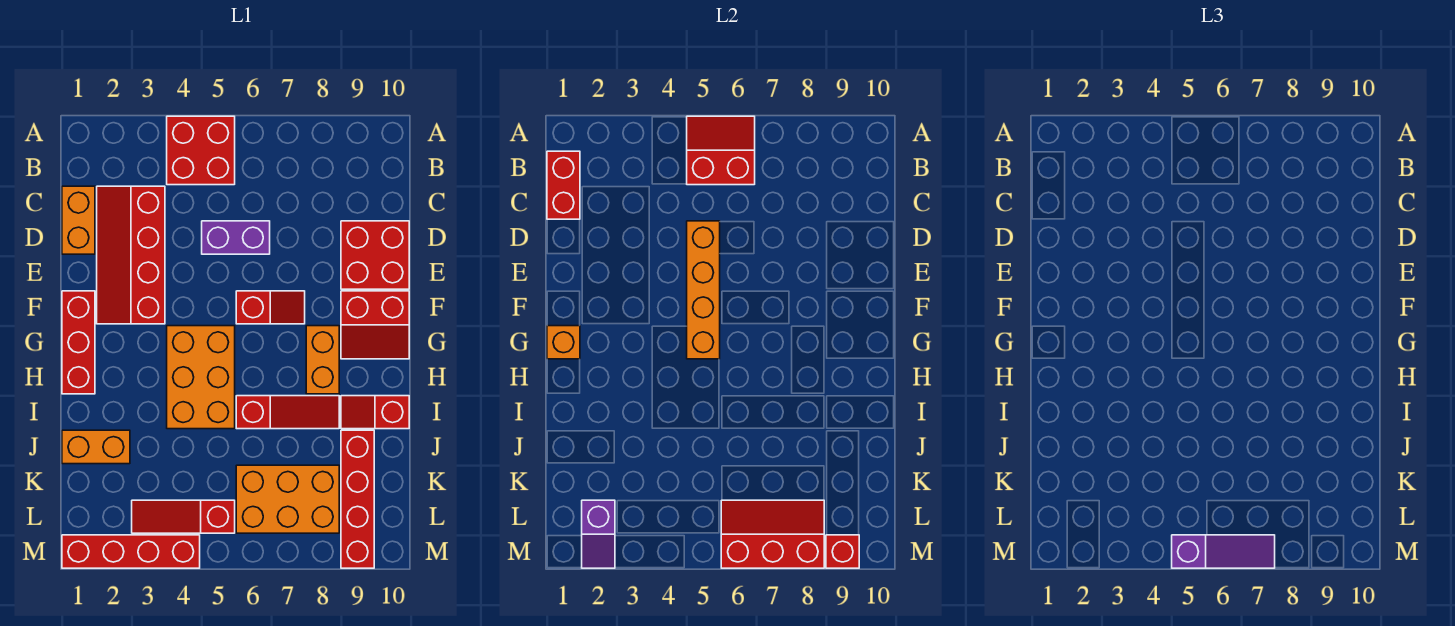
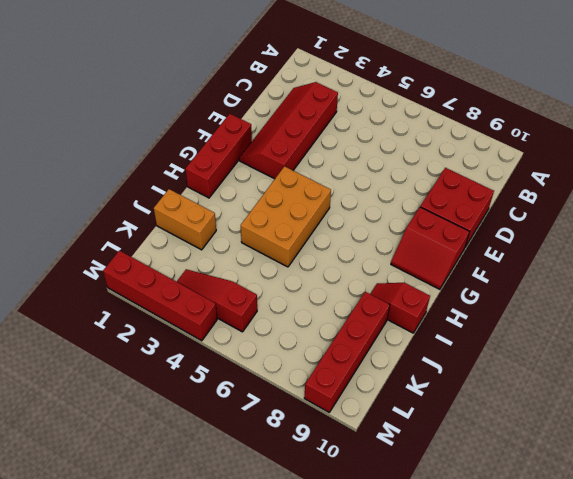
none -> red 2x2 brick [167,116,235,185]
none -> orange 1x2 brick [62,186,95,254]
none -> purple 1x2 brick [202,221,270,254]

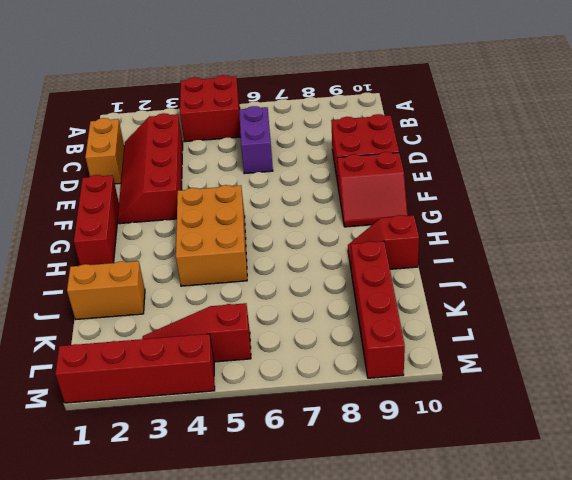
purple 1x2 brick [239,106,273,174] -> purple 1x2 brick turned to [202,221,270,254]
none -> red 1x2 slope [236,291,305,324]
none -> orange 1x2 brick [306,326,339,394]
none -> red 1x3 slope [236,396,339,429]

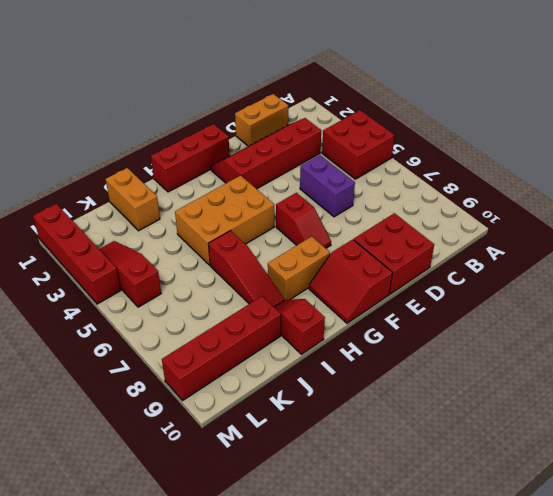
none -> orange 2x3 brick [236,465,339,533]
none -> red 2x2 slope [687,116,755,185]
none -> red 1x2 brick [547,151,580,219]

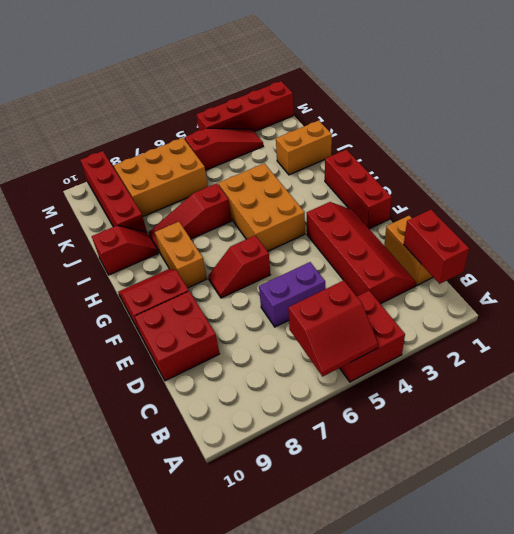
none -> orange 1x4 brick [687,221,720,359]
none -> orange 1x1 brick [547,326,580,359]
none -> purple 1x2 slope [582,500,615,568]

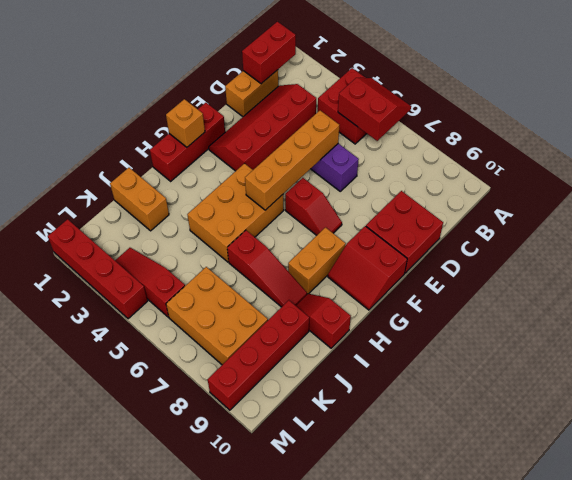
none -> purple 1x2 slope [582,500,615,568]
none -> red 2x3 slope [721,500,824,568]
none -> red 1x1 brick [826,535,859,568]

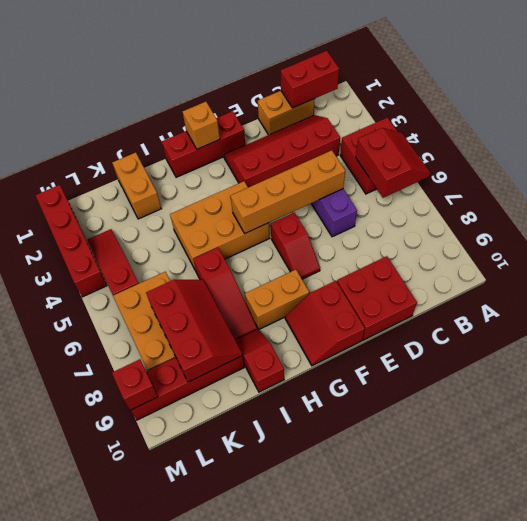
red 2x3 slope [146,280,242,382] -> red 2x3 slope moved to [721,500,824,568]
none -> purple 1x2 slope [582,500,615,568]
none -> purple 1x3 slope [1172,535,1275,568]

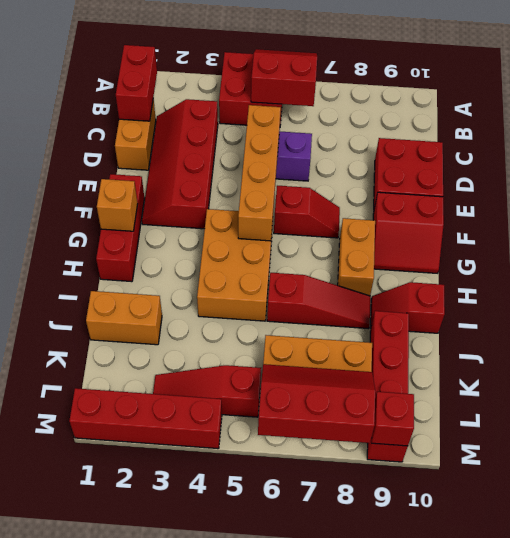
none -> purple 1x2 slope [582,500,615,568]
none -> purple 1x3 slope [1172,535,1275,568]

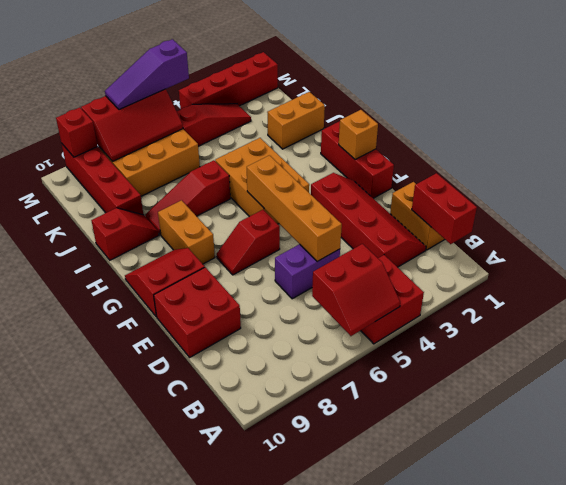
none -> purple 1x2 slope [582,500,615,568]

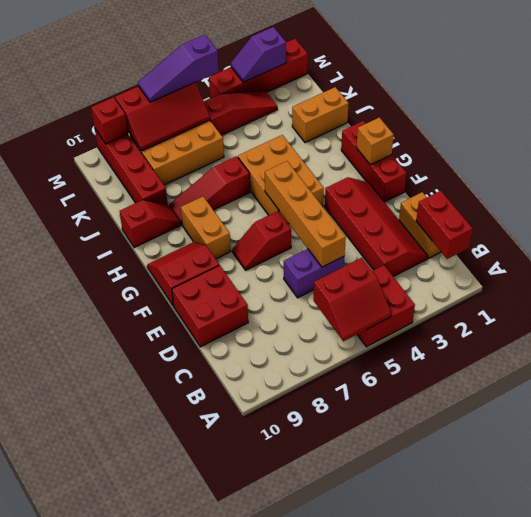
purple 1x2 slope [231,27,286,82] -> purple 1x2 slope turned to [582,500,615,568]

